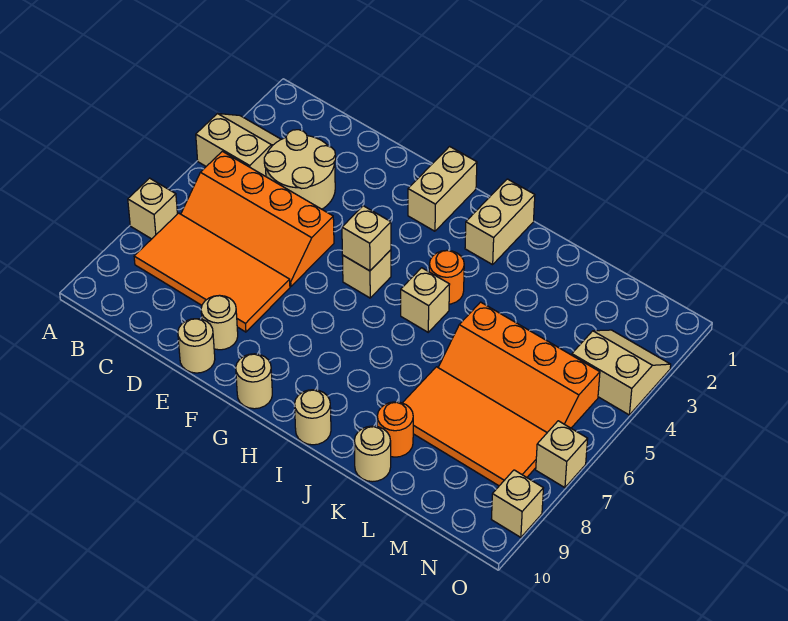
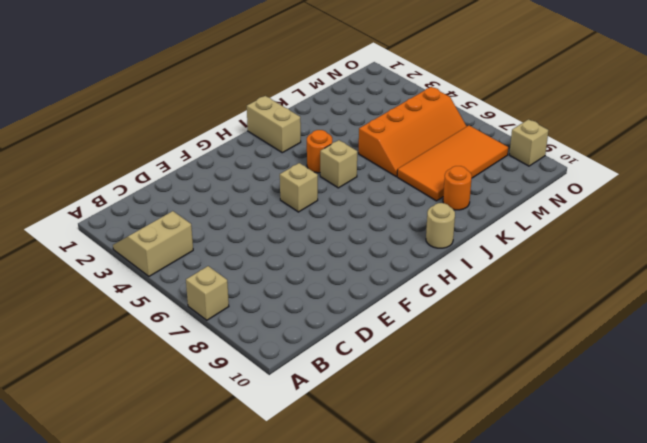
none -> orange 2x4 slope [181,151,334,287]
none -> orange 2x4 tile [134,213,290,332]
none -> tan 2x2 round brick [264,130,336,209]

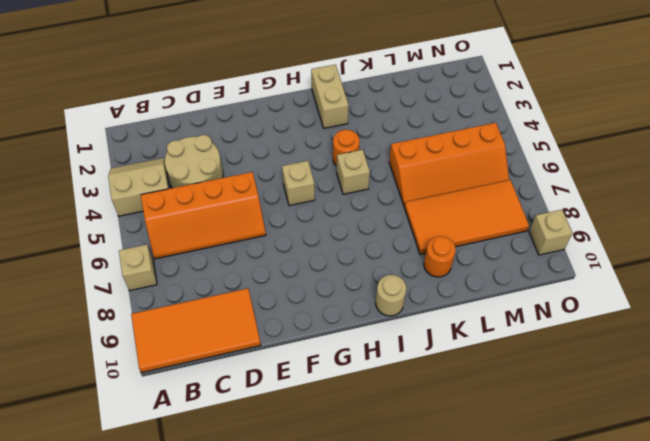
orange 2x4 tile [131,288,261,373] -> orange 2x4 tile moved to [134,213,290,332]
none -> tan 1x1 round brick [201,295,238,350]
none -> tan 1x1 round brick [178,319,215,373]
none -> tan 1x2 brick [408,146,477,231]

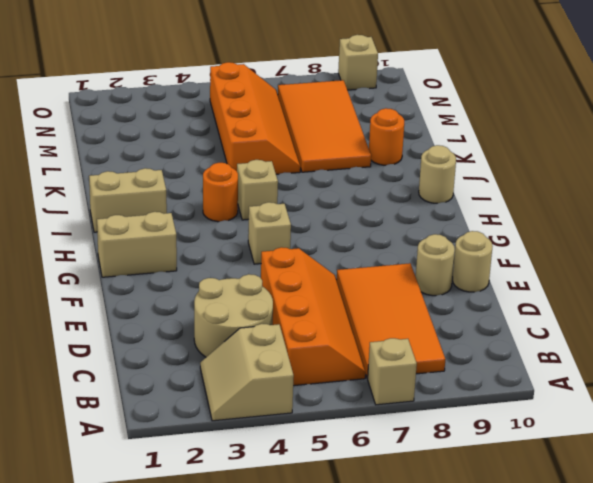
none -> tan 1x1 round brick [236,354,272,409]
none -> tan 1x1 round brick [354,426,391,482]
none -> tan 2x2 slope [572,330,671,415]

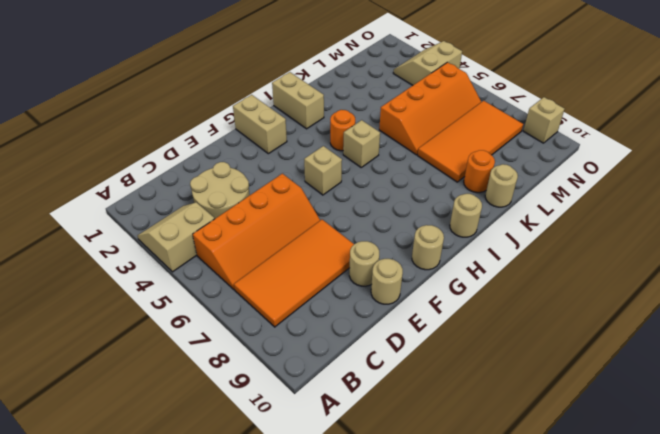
none -> tan 1x1 brick [128,178,177,239]
none -> tan 1x1 brick [536,421,588,488]
none -> tan 1x1 brick [342,206,391,271]

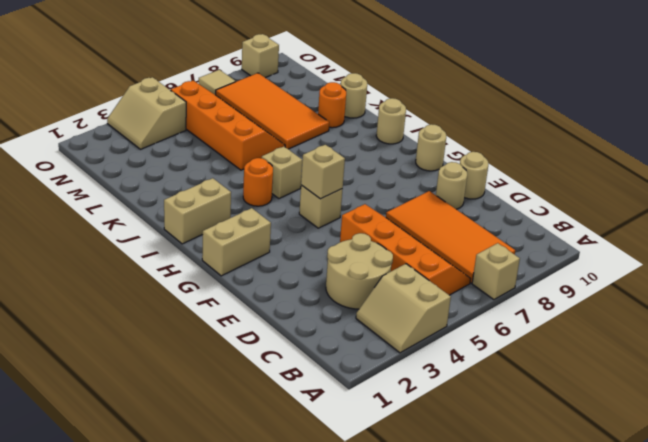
tan 1x1 tile [199,70,236,95] -> tan 1x1 brick [536,421,588,488]

